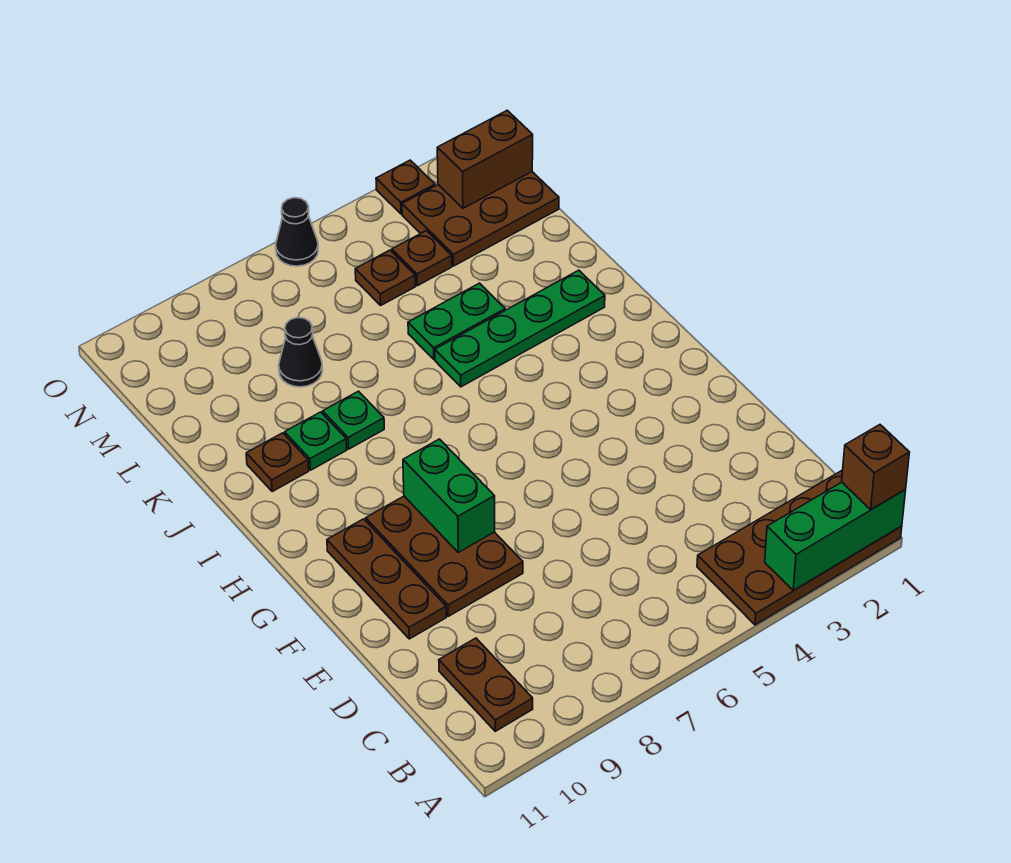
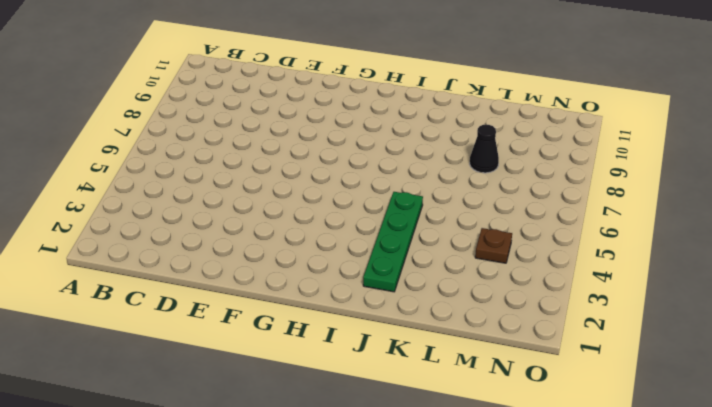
none -> brown 2x4 plate [697,470,902,625]
none -> brown 1x2 plate [439,638,533,731]
none -> brown 2x3 plate [366,496,523,617]

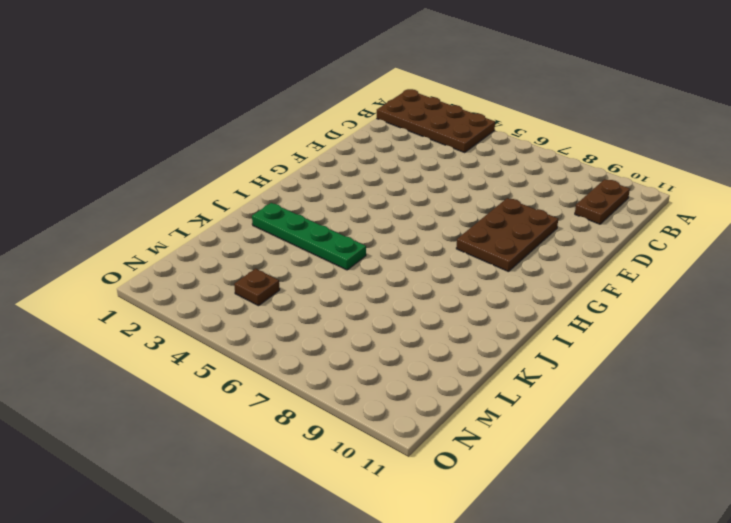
none -> brown 1x3 plate [327,519,446,639]
none -> green 1x1 plate [323,391,384,449]
none -> green 1x1 plate [285,412,347,470]

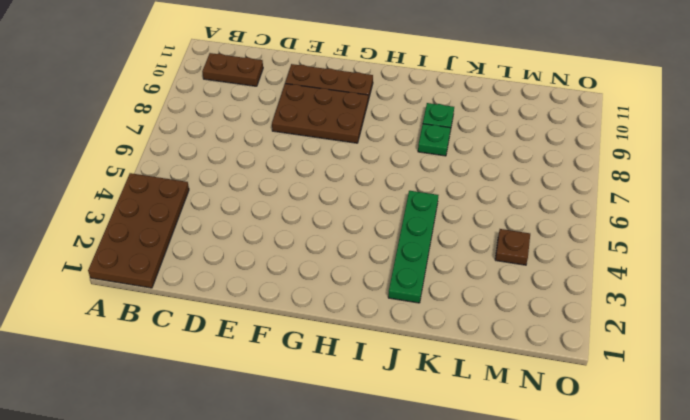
none -> brown 1x1 plate [246,433,309,491]
none -> green 1x2 plate [408,283,505,359]
none -> black 1x1 cone [279,318,323,387]

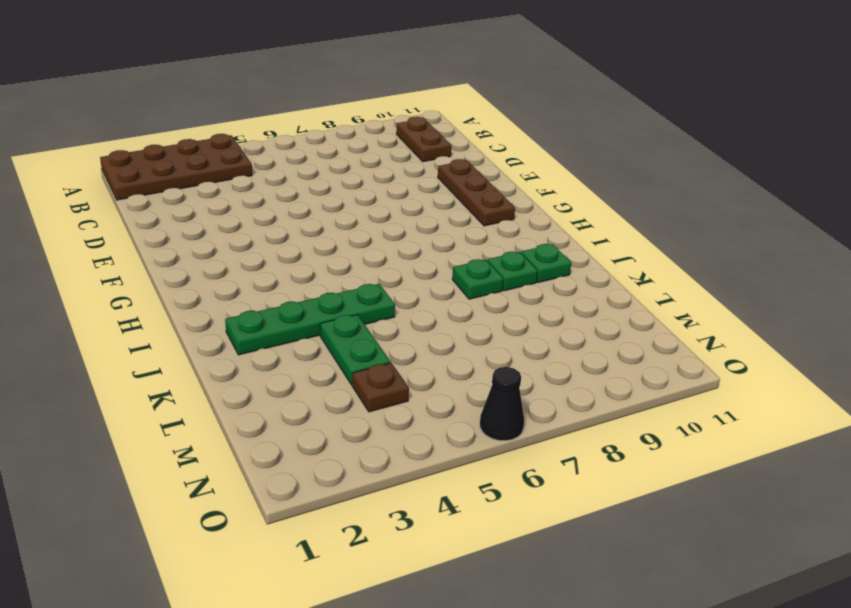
green 1x1 plate [521,244,571,283] -> brown 1x1 plate [246,433,309,491]
green 1x2 plate [320,315,391,385] -> green 1x2 plate turned to [408,283,505,359]
none -> brown 2x3 plate [366,496,523,617]
none -> black 1x1 cone [279,318,323,387]
none -> brown 2x3 plate [402,172,559,266]

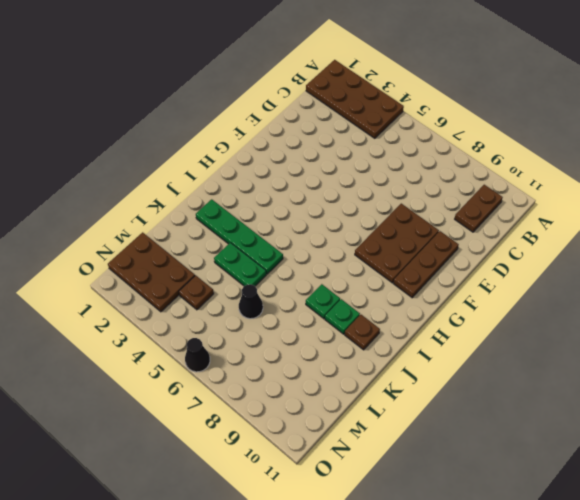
black 1x1 cone [239,284,263,319] -> black 1x1 cone moved to [279,318,323,387]
none -> brown 1x1 plate [355,250,415,305]
none -> brown 1x1 plate [376,160,435,214]
none -> green 1x3 brick [765,482,906,591]

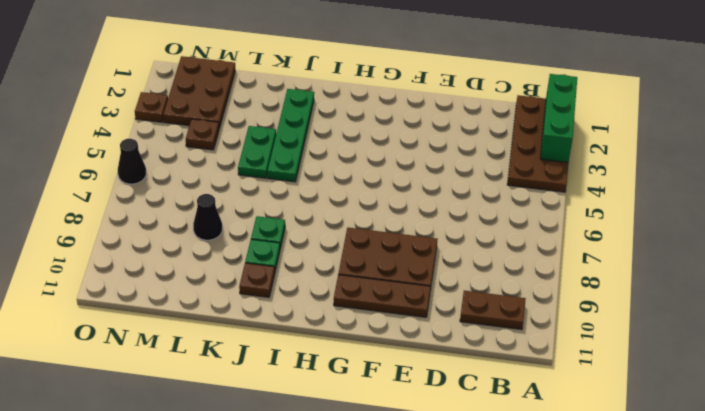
none -> brown 1x1 plate [355,250,415,305]
none -> green 1x2 brick [403,439,495,552]
none -> brown 1x2 brick [437,110,533,208]

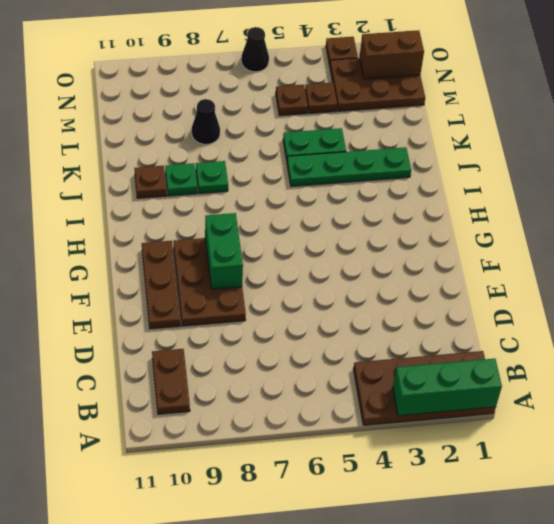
none -> brown 1x1 brick [842,425,910,510]

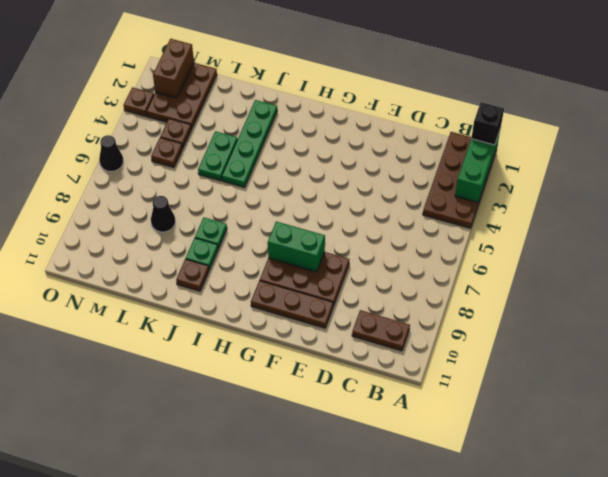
black 1x1 brick [471,102,504,145] -> brown 1x1 brick [842,425,910,510]

